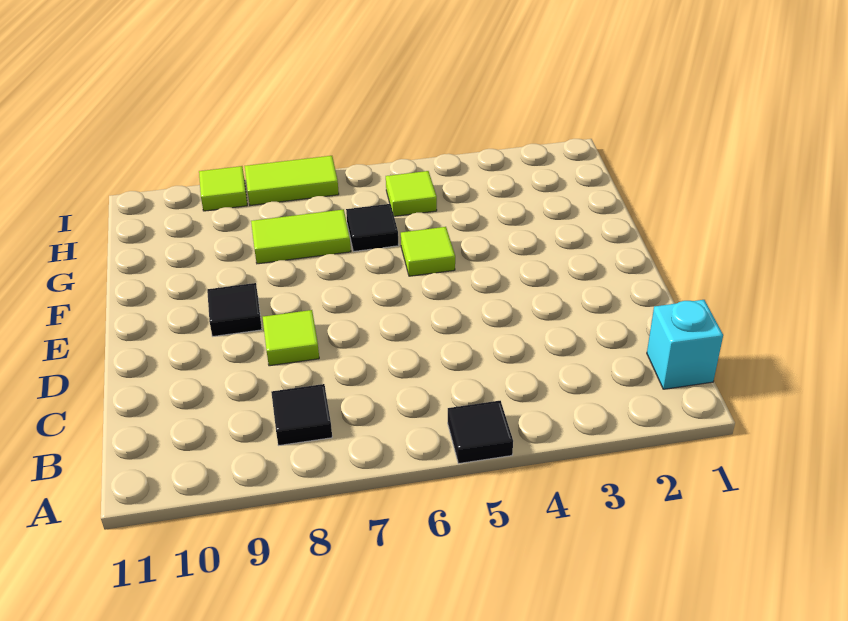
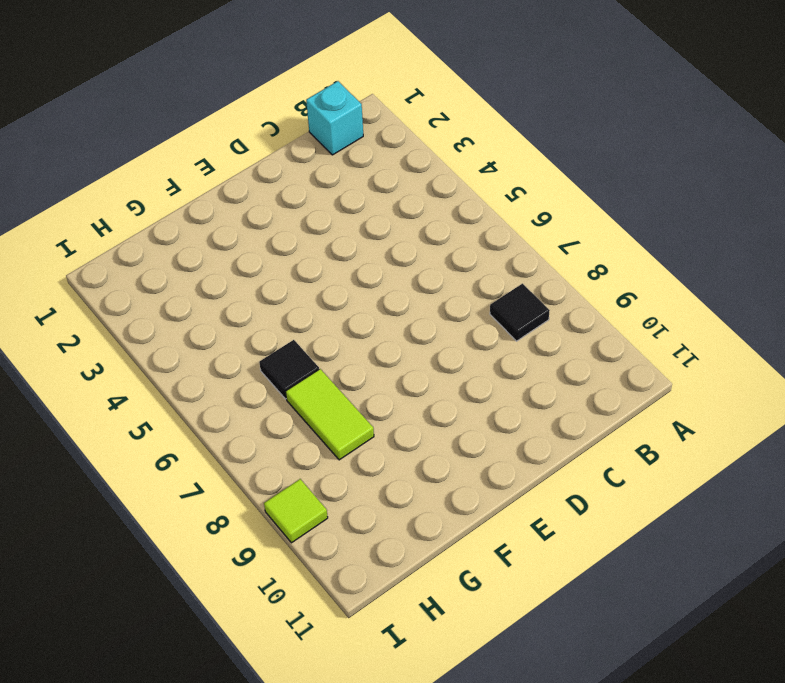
none -> black 1x1 tile [448,401,513,464]
none -> lime 1x1 tile [263,310,319,366]

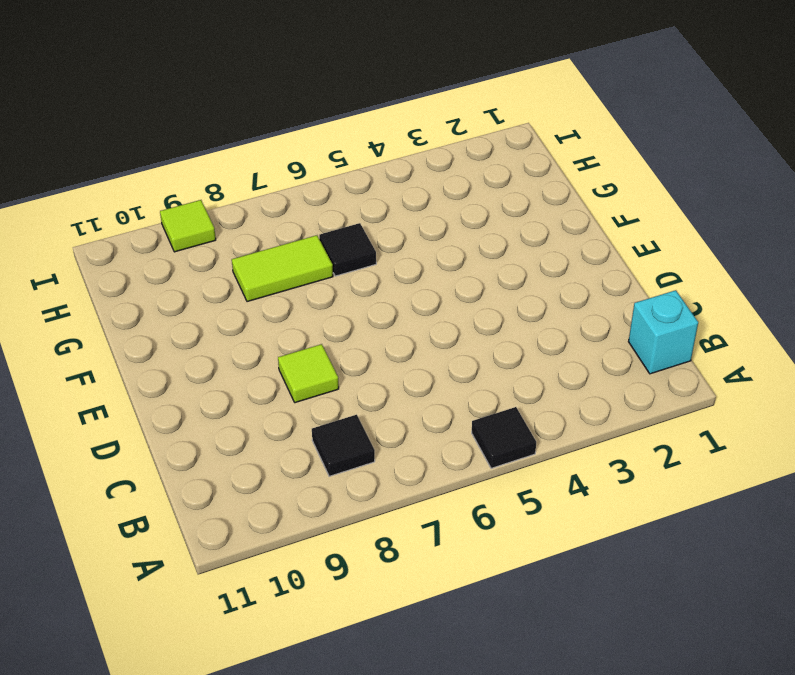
none -> black 1x1 tile [207,283,262,336]
none -> lime 1x1 tile [401,227,455,276]

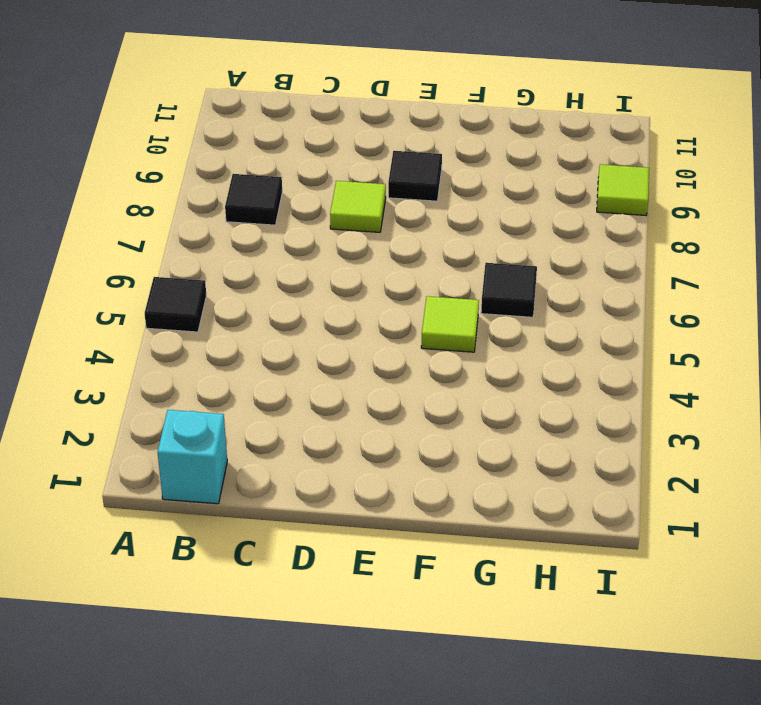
none -> lime 1x2 tile [251,209,351,264]
none -> lime 1x1 tile [386,171,437,216]

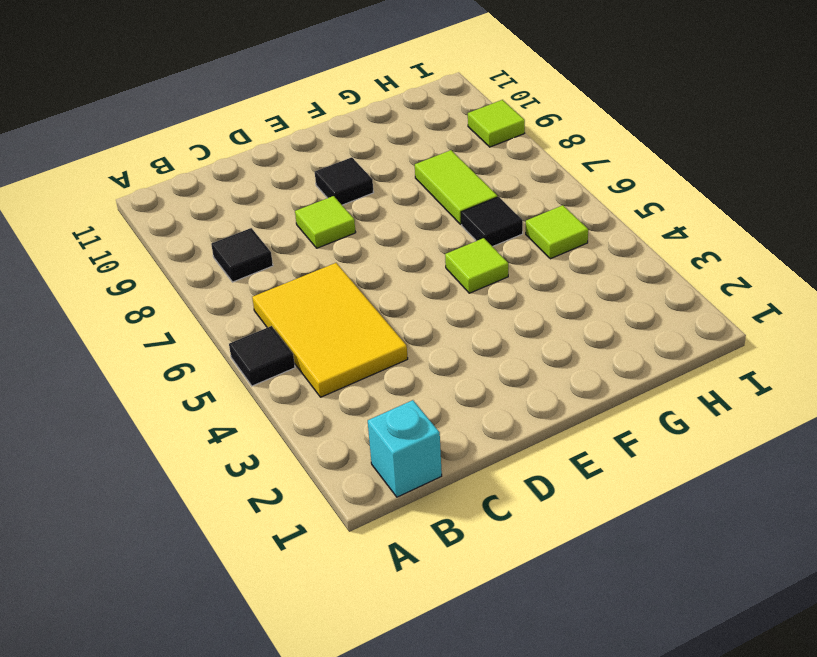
yellow 2x3 tile [252,263,408,397] -> none
none -> lime 1x2 tile [245,156,339,205]

